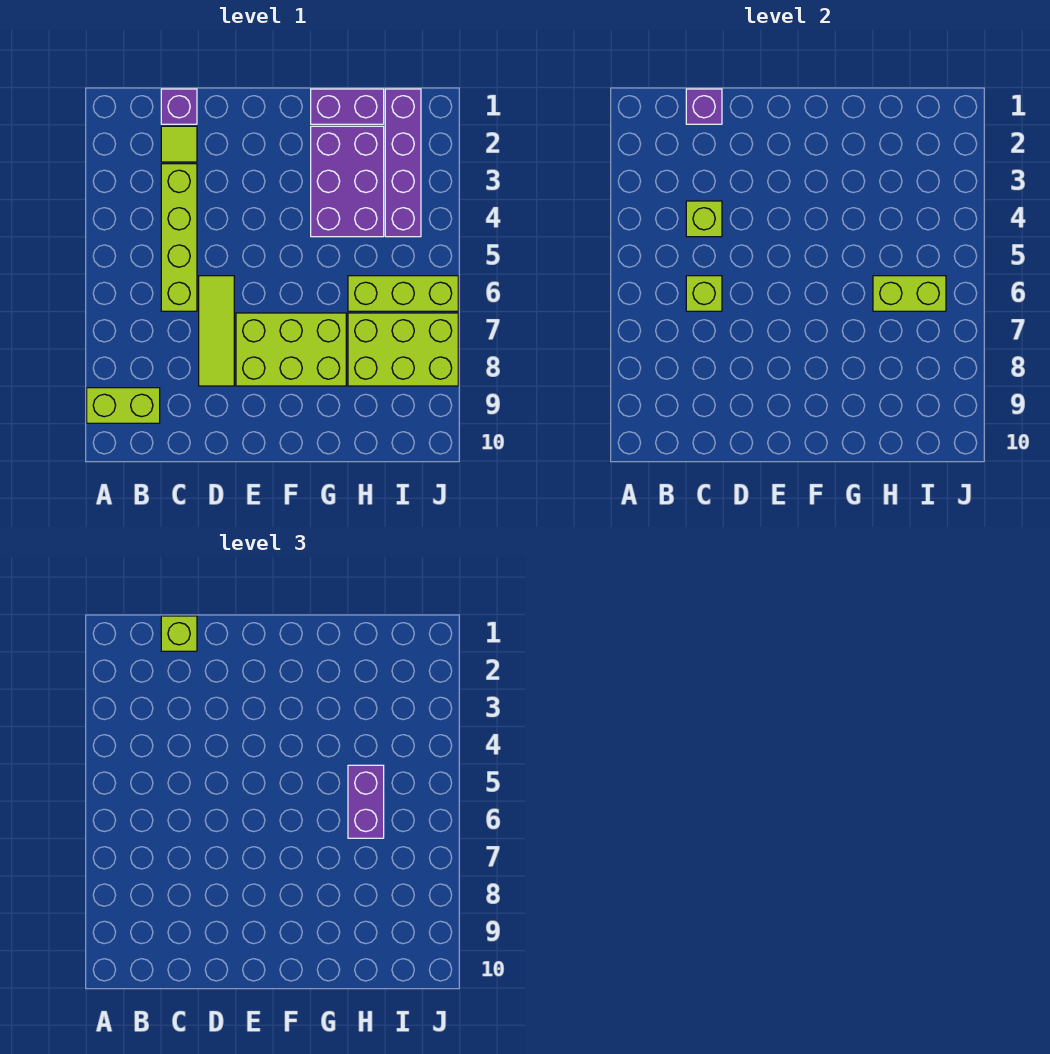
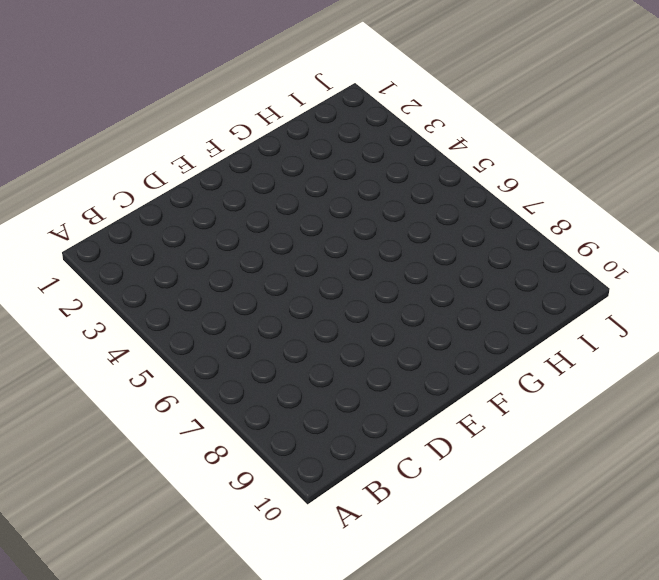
none -> lime 1x2 brick [87,388,160,423]
none -> purple 1x1 brick [161,89,197,124]
none -> lime 1x1 tile [161,126,197,162]

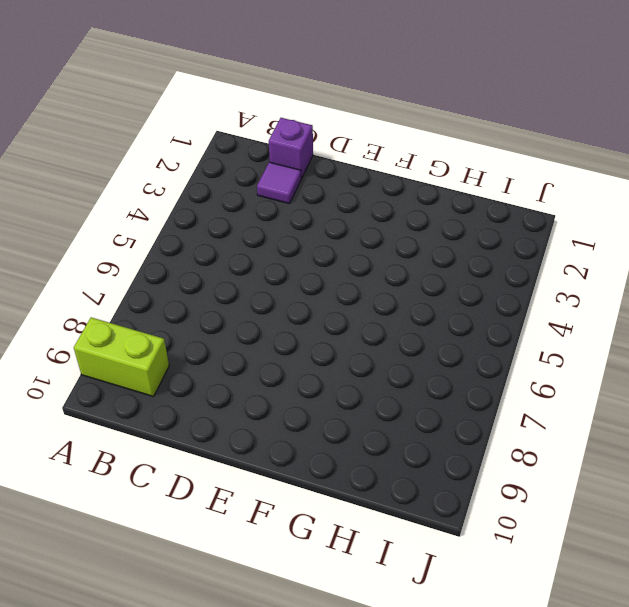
purple 1x1 tile [257,162,302,204] -> lime 1x1 tile [161,126,197,162]
none -> lime 1x4 brick [161,164,197,311]
none -> lime 1x3 tile [199,276,234,386]
none -> lime 2x3 brick [236,313,346,386]

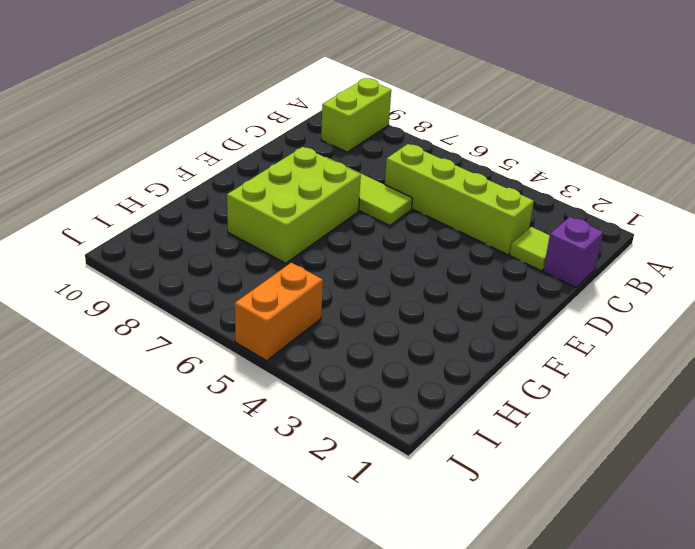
orange 1x2 brick [235,263,323,361] -> none
none -> purple 1x2 brick [311,89,384,124]
none -> purple 2x3 brick [311,126,384,237]
none -> lime 1x3 brick [348,276,458,311]

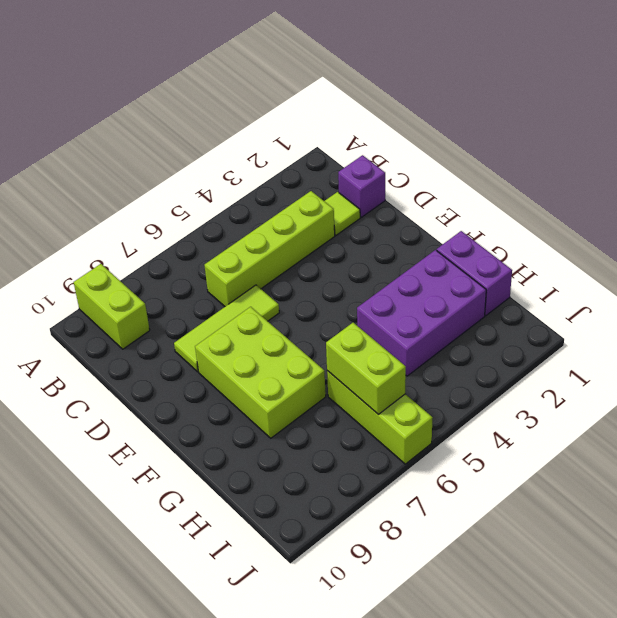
none -> lime 2x3 brick [348,313,458,386]
none -> purple 1x4 brick [385,89,421,237]
none -> purple 1x1 brick [686,89,722,124]

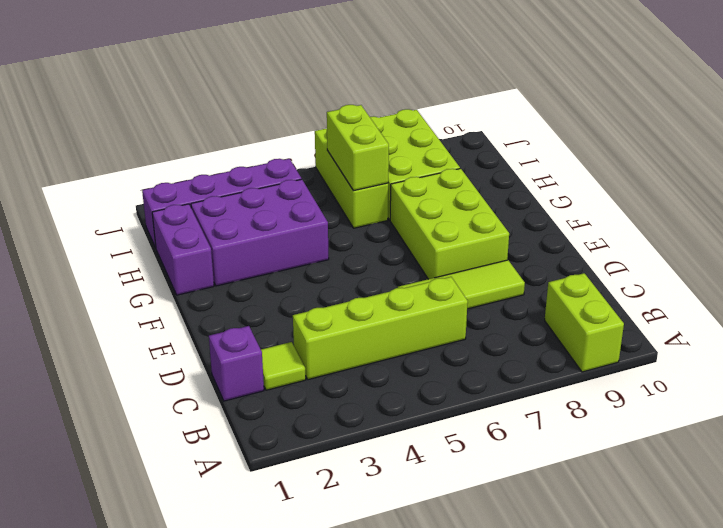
none -> purple 1x1 brick [686,89,722,124]
none -> lime 1x1 brick [686,201,722,237]
none -> lime 1x1 brick [686,276,722,311]

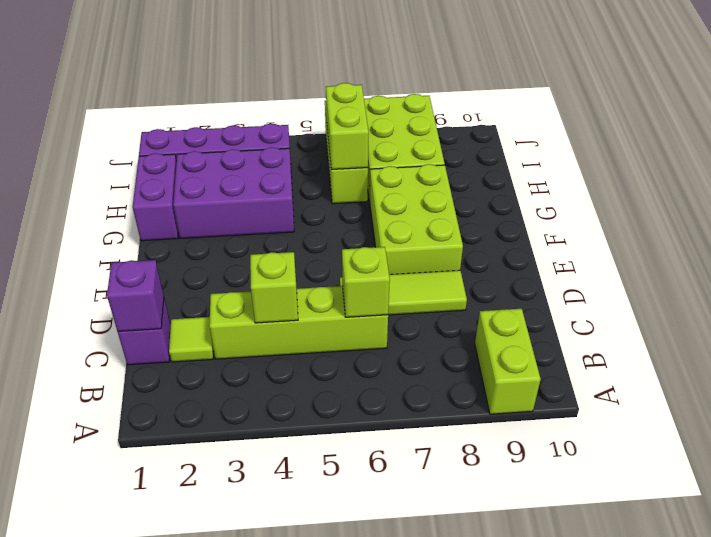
none -> lime 1x1 brick [161,616,197,651]
none -> purple 1x2 brick [348,765,384,838]

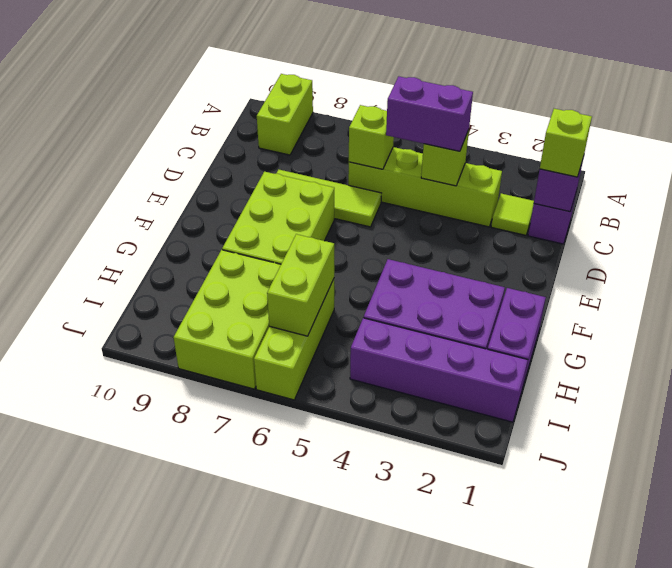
purple 1x2 brick [386,76,473,151] -> purple 1x2 brick moved to [348,765,384,838]

